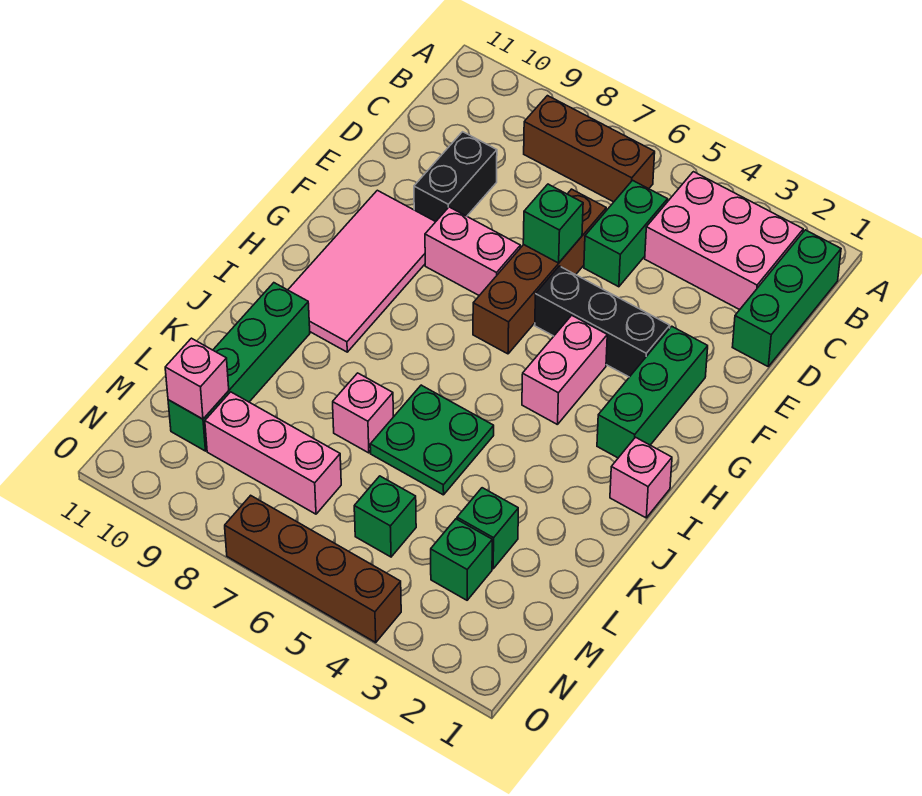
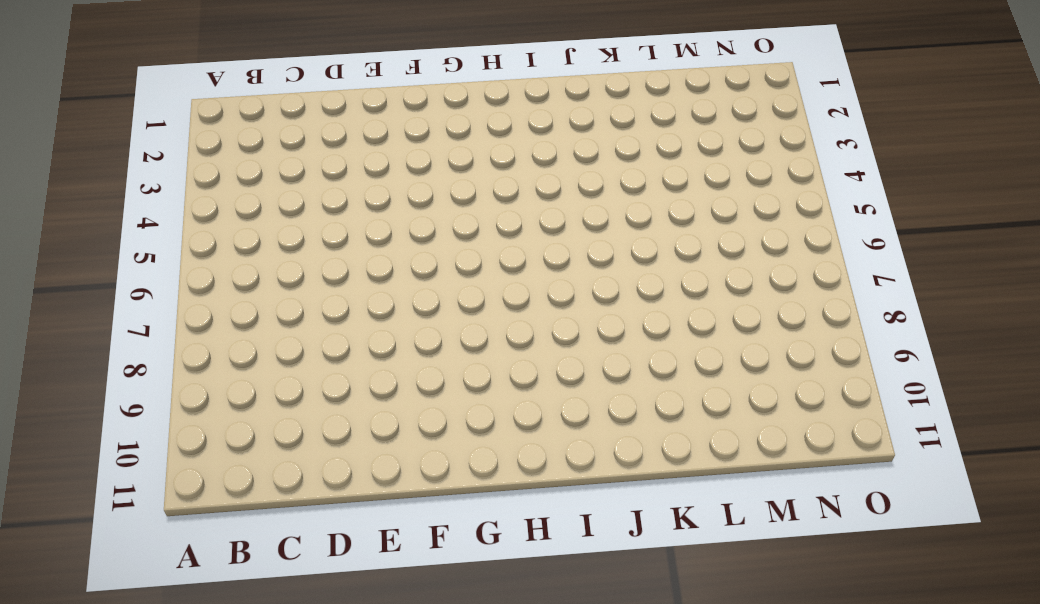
none -> green 1x3 brick [732,230,841,366]
none -> pink 2x3 brick [645,172,803,310]
none -> brown 1x3 brick [524,96,655,202]

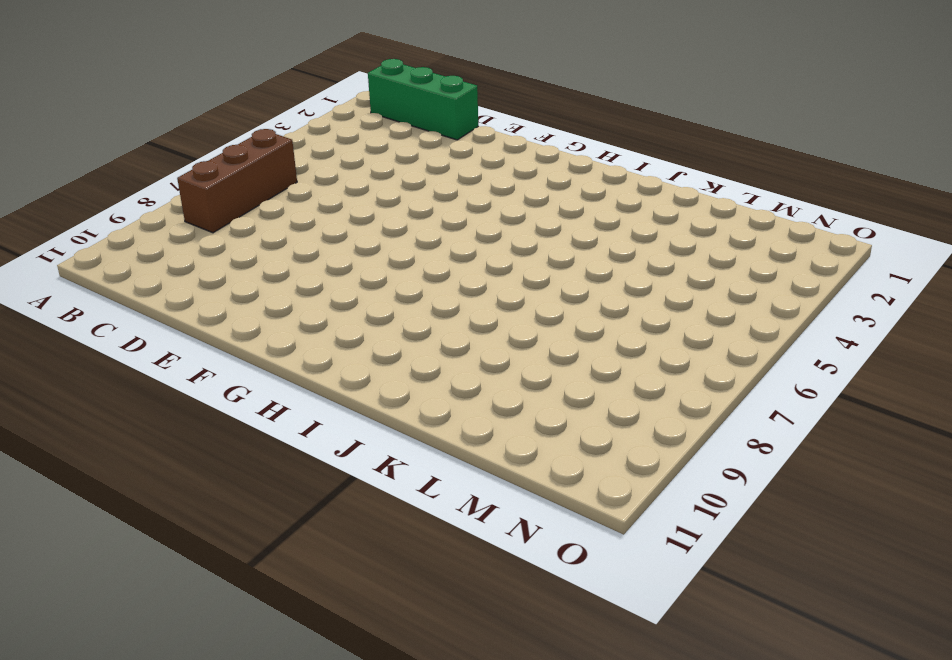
none -> pink 2x3 brick [645,172,803,310]
none -> green 1x2 brick [584,180,668,287]
none -> brown 1x4 brick [473,189,606,354]

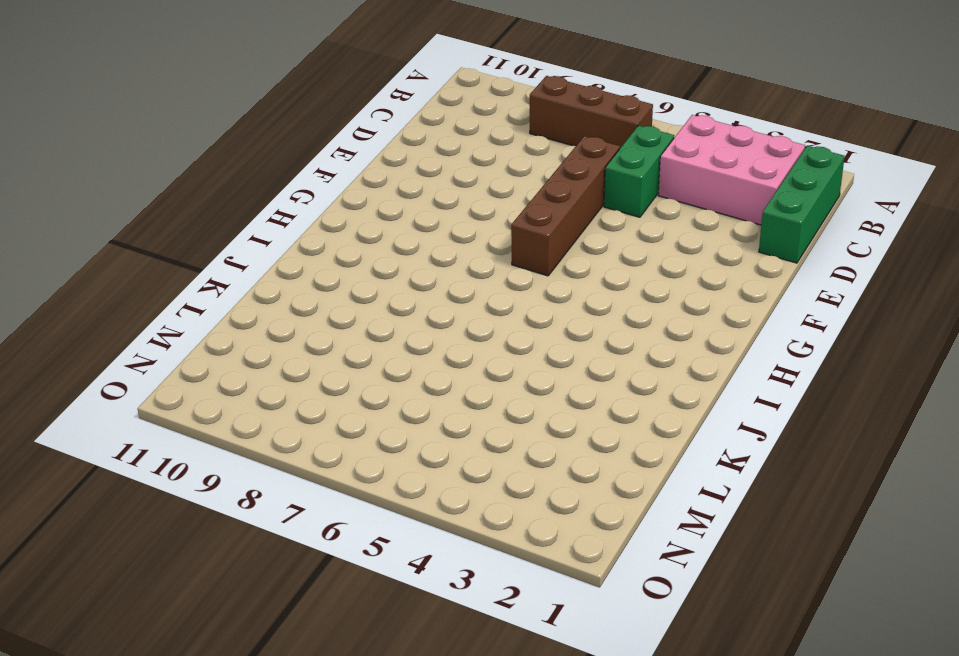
none -> black 1x2 brick [414,132,497,222]
none -> green 1x3 brick [597,326,708,458]
none -> black 1x3 brick [535,266,670,377]

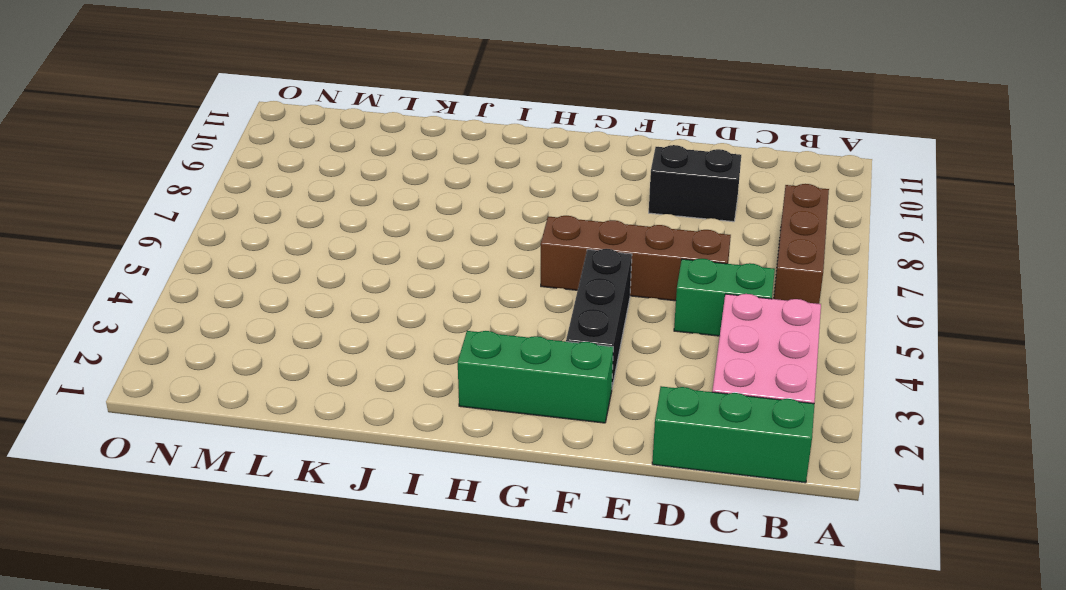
none -> pink 1x2 brick [425,207,520,296]
none -> pink 2x4 tile [288,190,435,352]
none -> pink 1x2 brick [522,315,607,425]

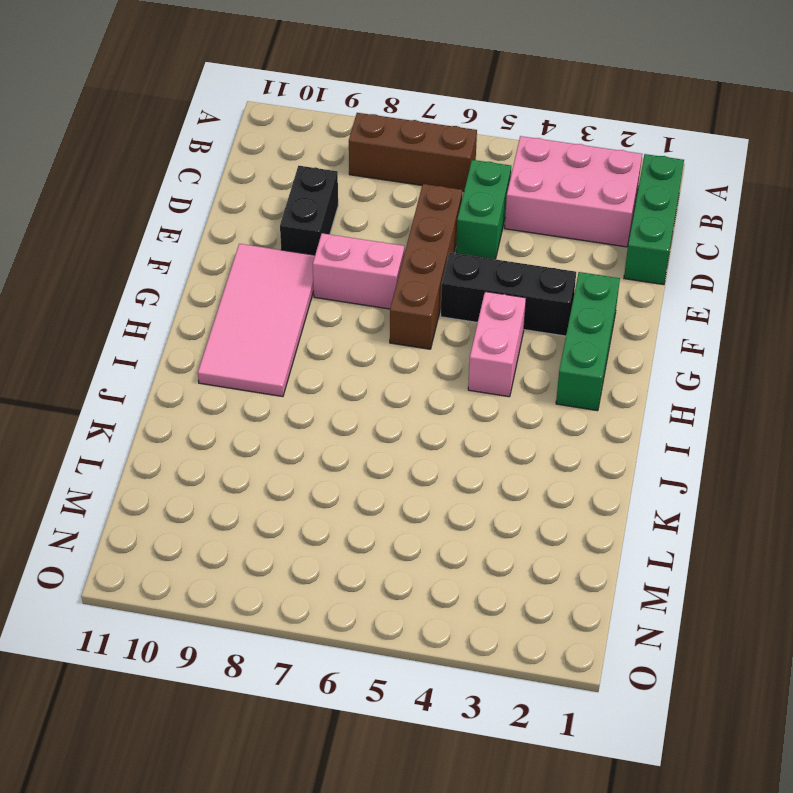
none -> pink 1x1 brick [610,437,672,518]
none -> green 2x2 plate [370,385,494,495]
none -> green 1x4 brick [168,283,310,451]

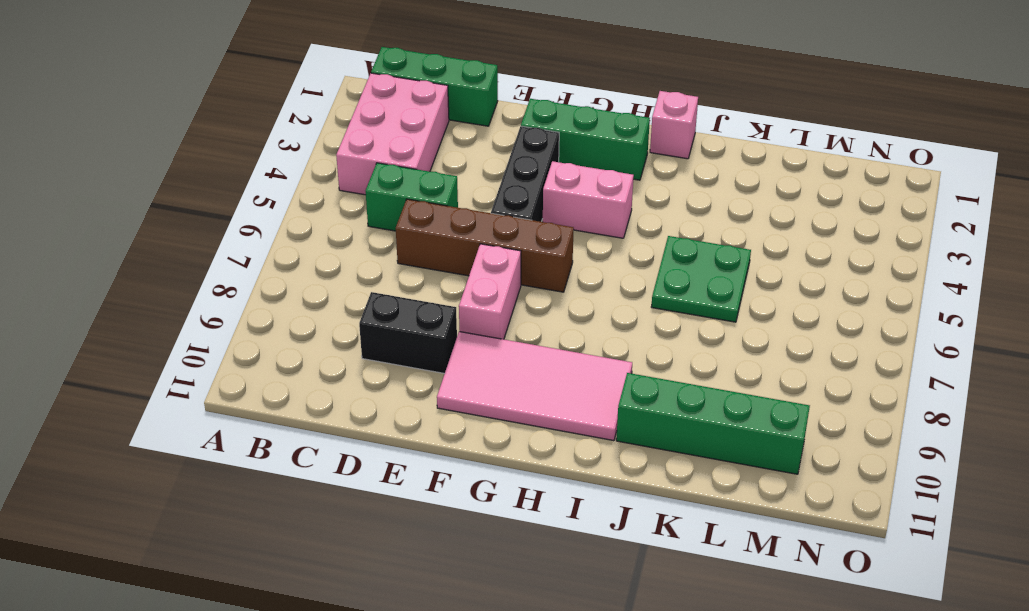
none -> brown 1x3 brick [524,96,655,202]
none -> pink 1x1 brick [333,373,393,453]
none -> green 1x1 brick [457,488,518,569]

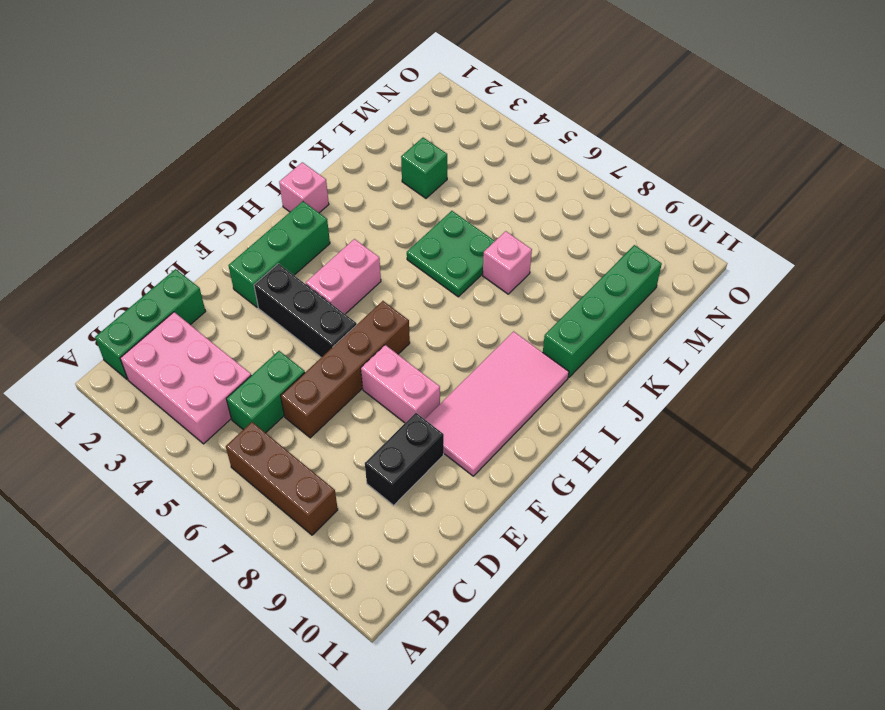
none -> green 1x1 brick [431,519,492,600]
none -> green 1x1 brick [354,476,416,557]
none -> pink 1x3 brick [205,392,341,514]

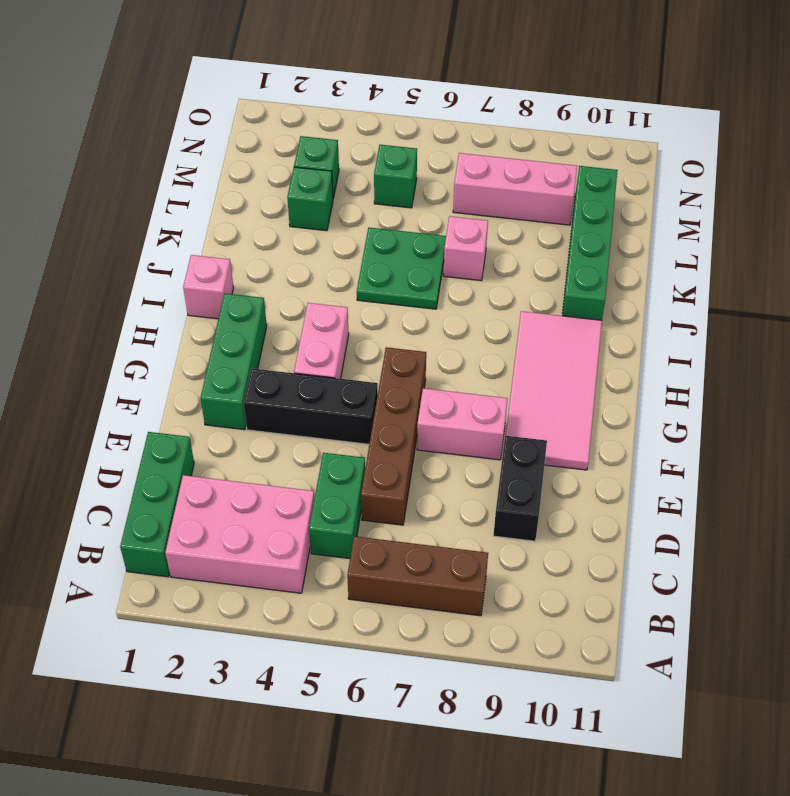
none -> brown 1x4 brick [225,495,401,642]
none -> green 1x1 brick [523,184,583,263]
none -> pink 1x1 brick [165,338,229,419]

